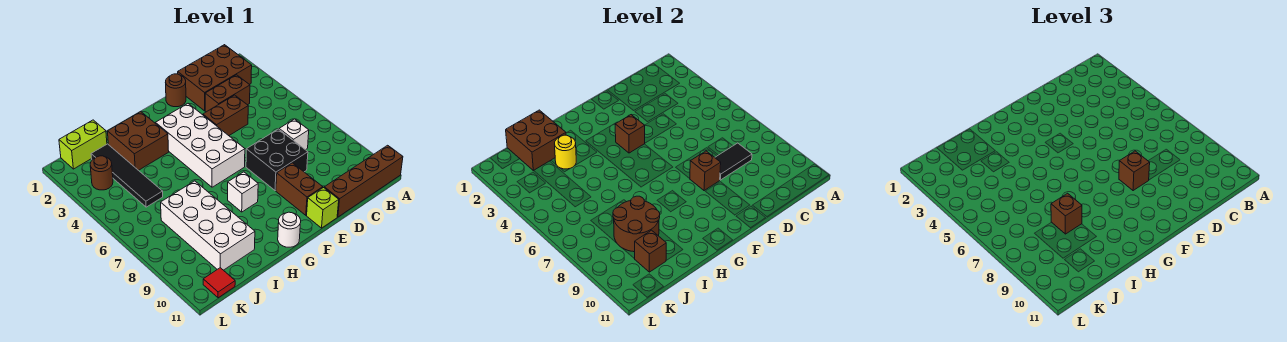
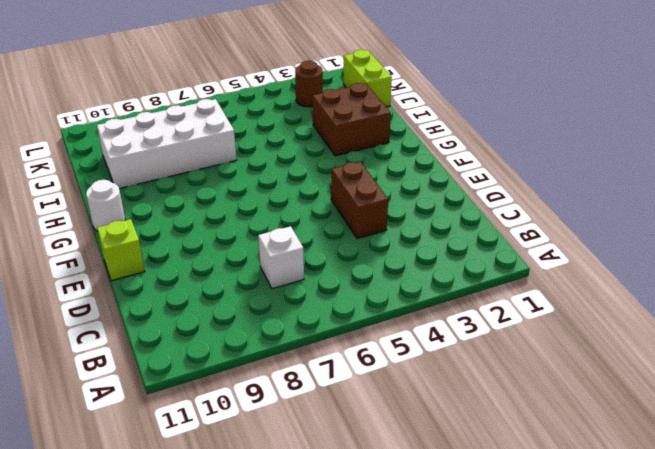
none -> brown 1x4 brick [324,145,403,217]
none -> brown 2x3 brick [178,45,252,111]
none -> brown 1x2 brick [205,75,250,112]

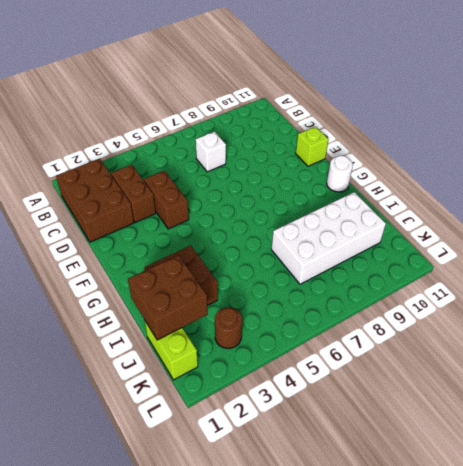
none -> brown 1x4 brick [324,145,403,217]
none -> black 2x2 brick [246,129,308,191]
none -> brown 1x1 round brick [166,74,186,107]

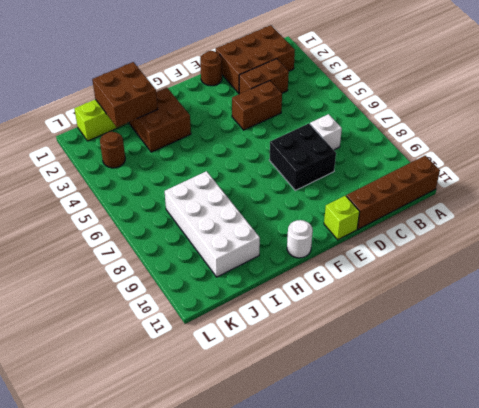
none -> brown 1x2 brick [276,163,323,215]
none -> white 2x4 brick [155,104,245,187]
none -> white 1x1 brick [228,172,258,212]

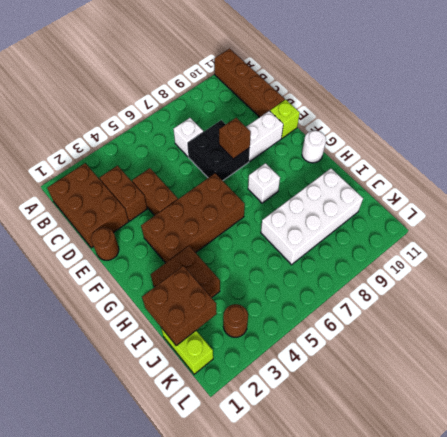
white 1x2 brick [246,111,283,161] -> brown 1x2 brick [276,163,323,215]
brown 2x4 brick [141,173,245,263] -> white 2x4 brick [155,104,245,187]
none -> black 1x4 tile [91,144,163,207]
none -> red 1x1 tile [203,268,235,298]
none -> black 1x2 tile [715,143,752,180]

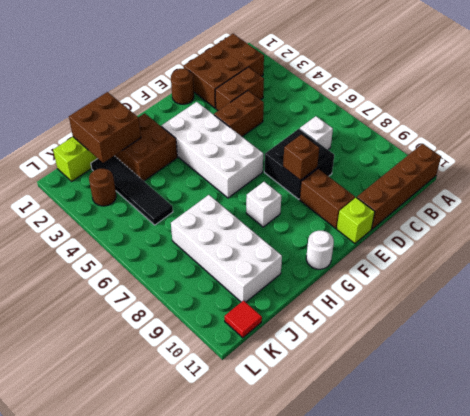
none -> black 1x2 tile [715,143,752,180]
none -> brown 1x1 brick [615,115,645,153]
none -> yellow 1x1 round brick [555,135,576,169]

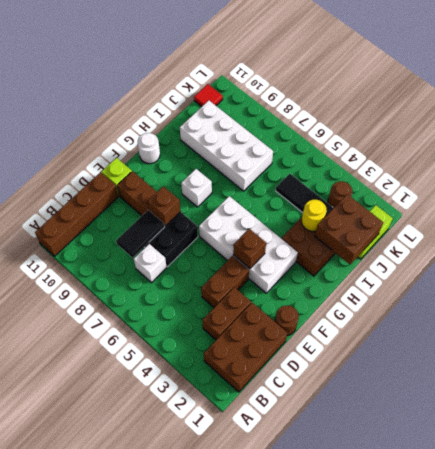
none -> brown 2x2 round brick [613,196,660,252]
none -> brown 1x1 brick [635,230,666,272]
none -> brown 1x1 brick [1119,151,1150,191]

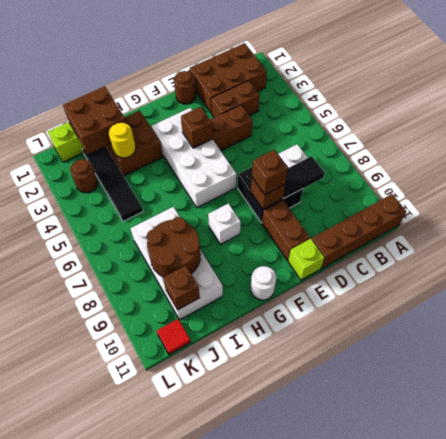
none -> brown 1x1 brick [1051,193,1082,234]

